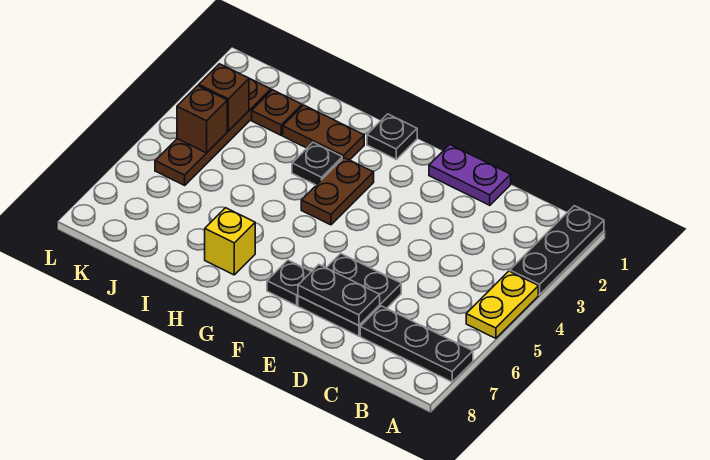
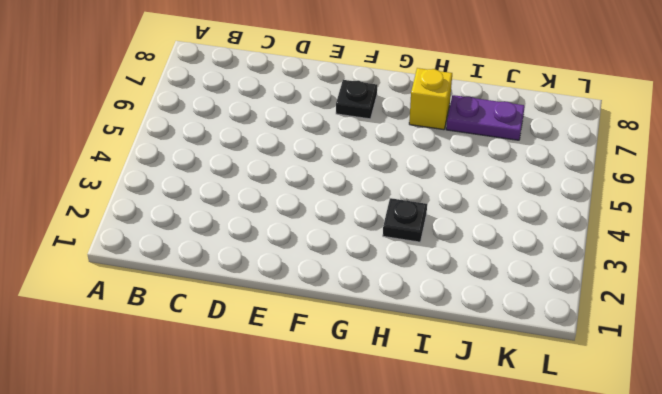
purple 1x2 plate [446,95,525,140] -> purple 1x2 plate moved to [429,145,511,205]
none -> black 1x3 plate [510,206,604,295]
none -> yellow 1x2 plate [466,271,538,338]
none -> black 1x3 plate [360,306,473,382]

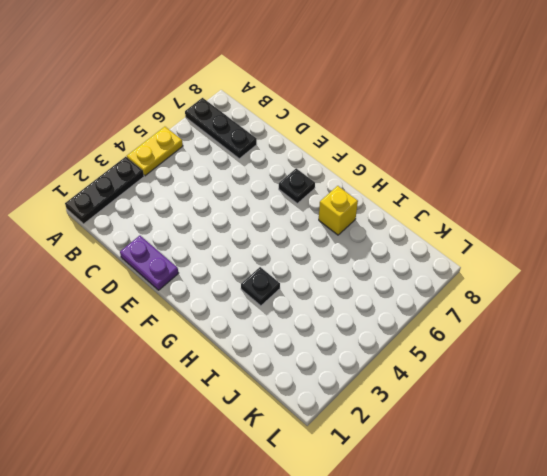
none -> black 2x2 plate [298,254,401,336]
none -> black 1x1 plate [367,114,417,159]
none -> brown 1x2 plate [301,158,374,225]

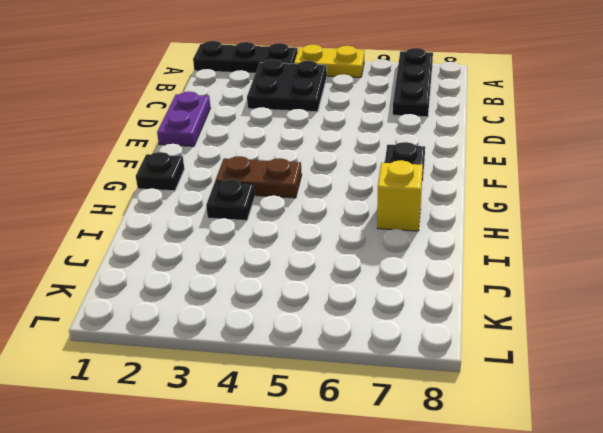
black 2x2 plate [247,59,327,112] -> black 2x2 plate moved to [298,254,401,336]
none -> brown 1x2 plate [283,105,364,160]
none -> brown 1x1 plate [252,90,302,135]
none -> brown 1x4 plate [155,78,271,185]

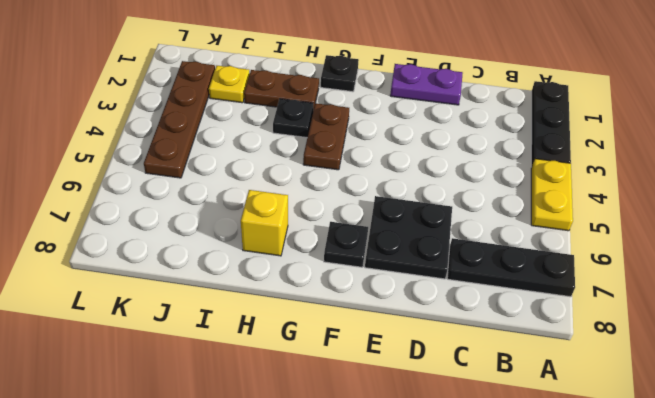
yellow 1x1 plate [209,66,250,103] -> brown 1x1 plate [252,90,302,135]
none -> black 1x2 plate [298,265,380,326]
none -> brown 1x1 brick [199,64,249,131]
none -> brown 1x1 brick [177,86,227,153]

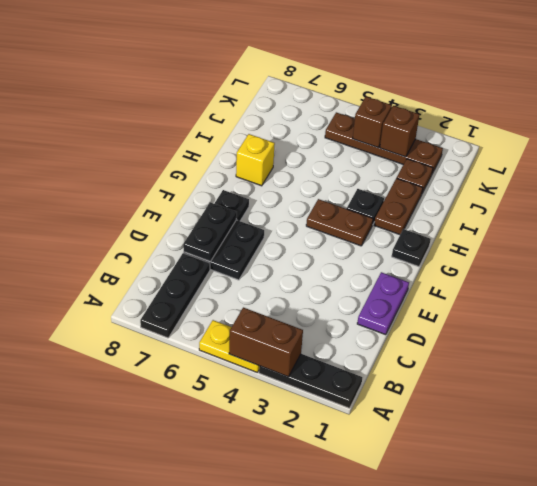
brown 1x2 brick [229,307,303,377] -> none

